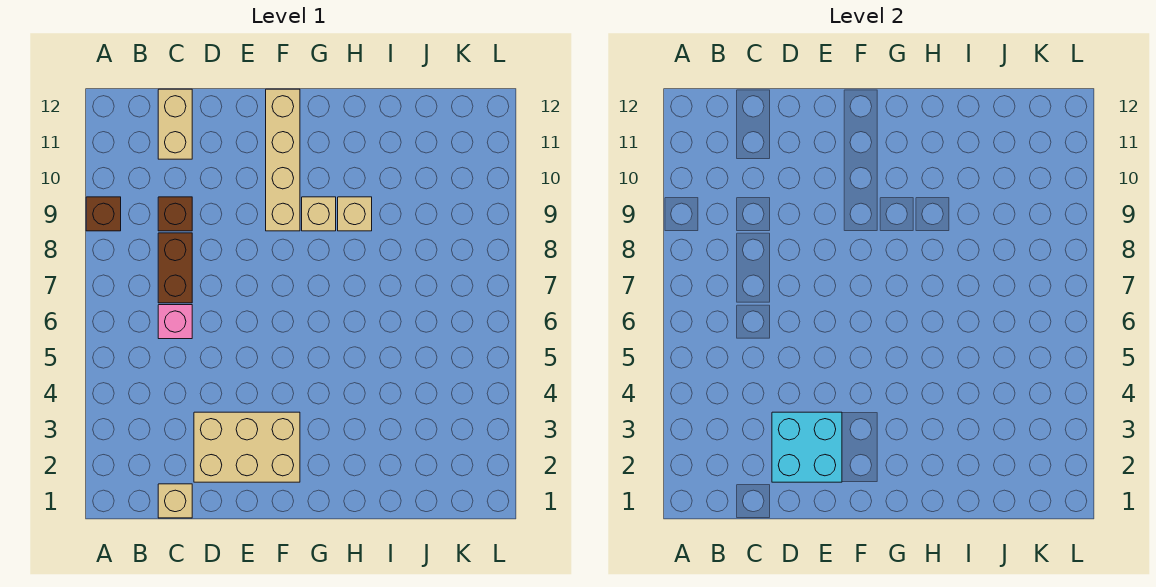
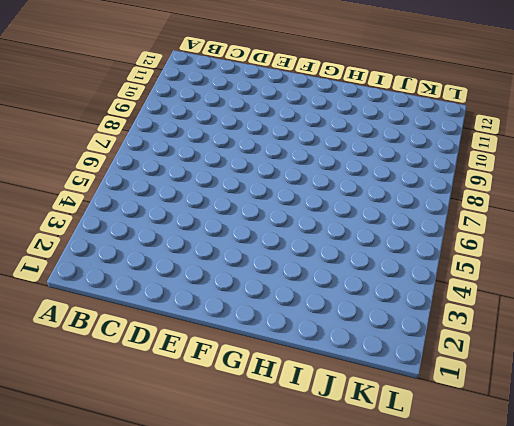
none -> brown 1x1 brick [86,197,121,231]
none -> tan 1x1 brick [158,484,192,518]

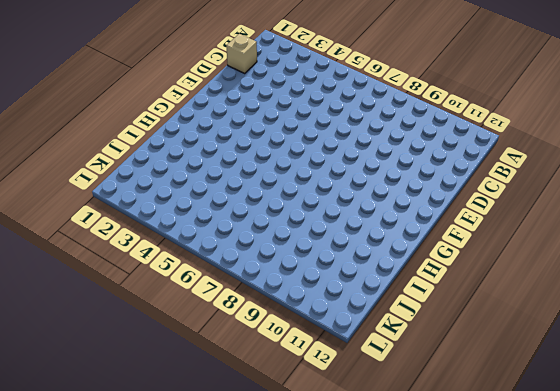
none -> brown 1x1 brick [86,197,121,231]
none -> pink 1x1 brick [158,305,192,339]

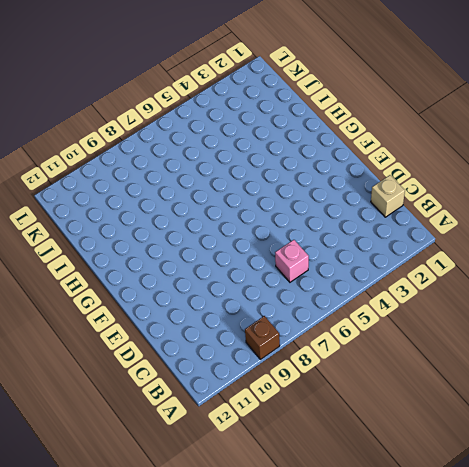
none -> brown 1x2 brick [158,233,192,303]
none -> brown 1x1 brick [158,197,192,231]

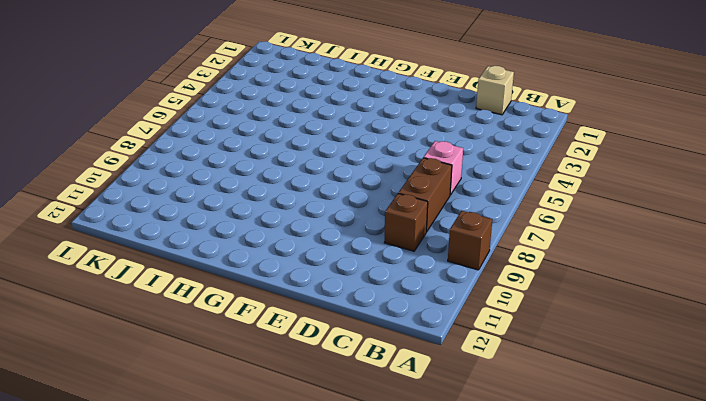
none -> tan 1x2 brick [158,89,192,159]
none -> tan 2x3 brick [194,412,300,482]

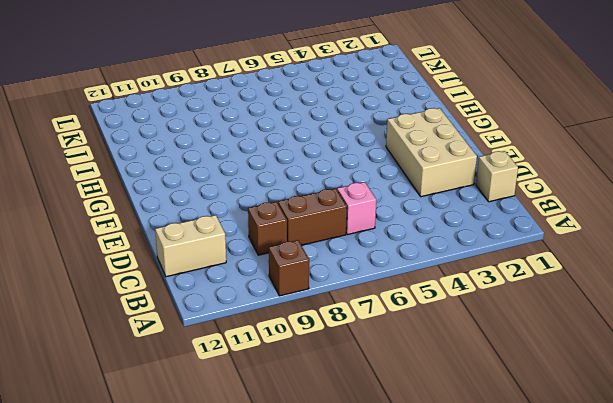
none -> tan 1x4 brick [266,89,300,231]
none -> tan 1x1 brick [302,197,336,231]

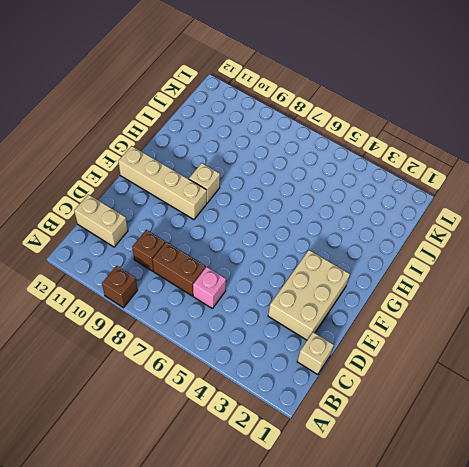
none -> tan 1x1 brick [338,197,372,231]
none -> cyan 2x2 brick [772,412,842,482]

